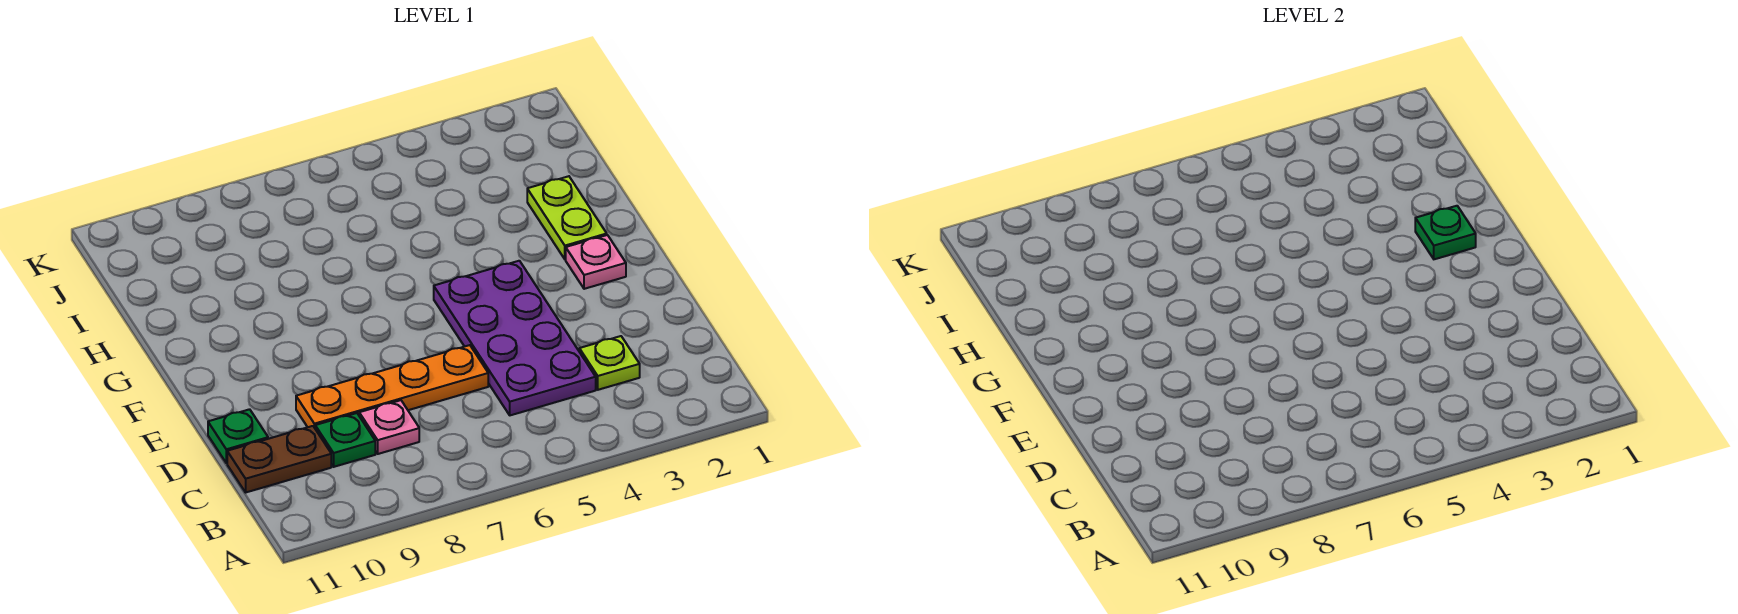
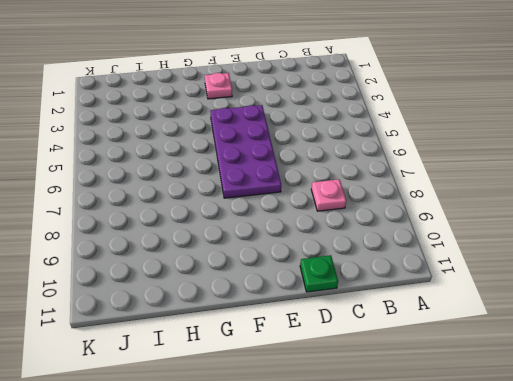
purple 2x4 plate [210,105,281,198] -> purple 2x4 plate turned to [434,261,596,415]
none -> lime 1x1 plate [579,336,640,390]
none -> green 1x1 plate [315,413,375,467]

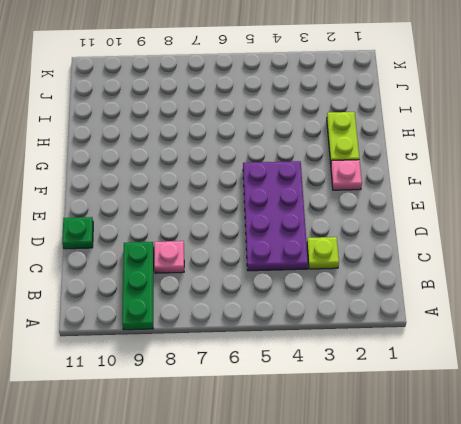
green 1x3 plate [122,242,154,330] -> green 1x1 plate [315,413,375,467]
none -> brown 1x2 plate [227,426,331,492]
none -> orange 1x4 plate [296,345,488,428]

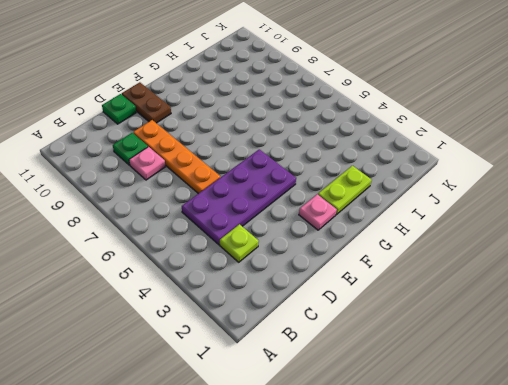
brown 1x2 plate [122,82,171,123] -> brown 1x2 plate moved to [227,426,331,492]
none -> green 1x1 plate [1415,206,1476,259]

